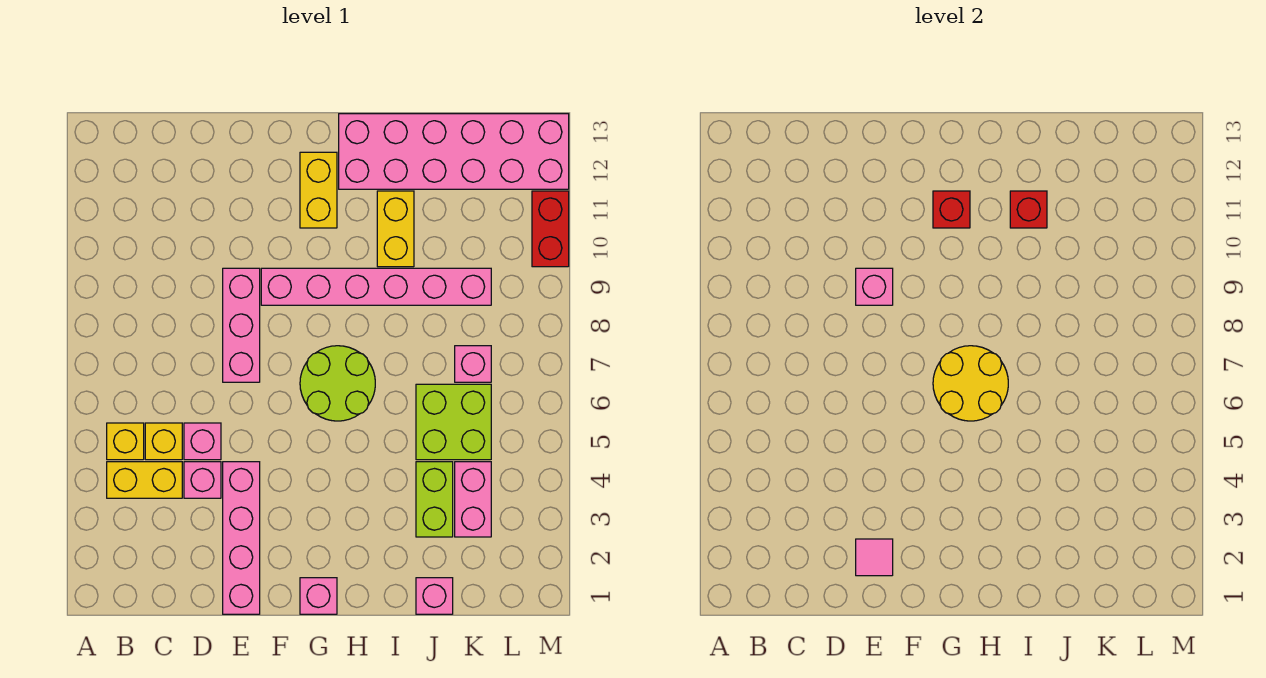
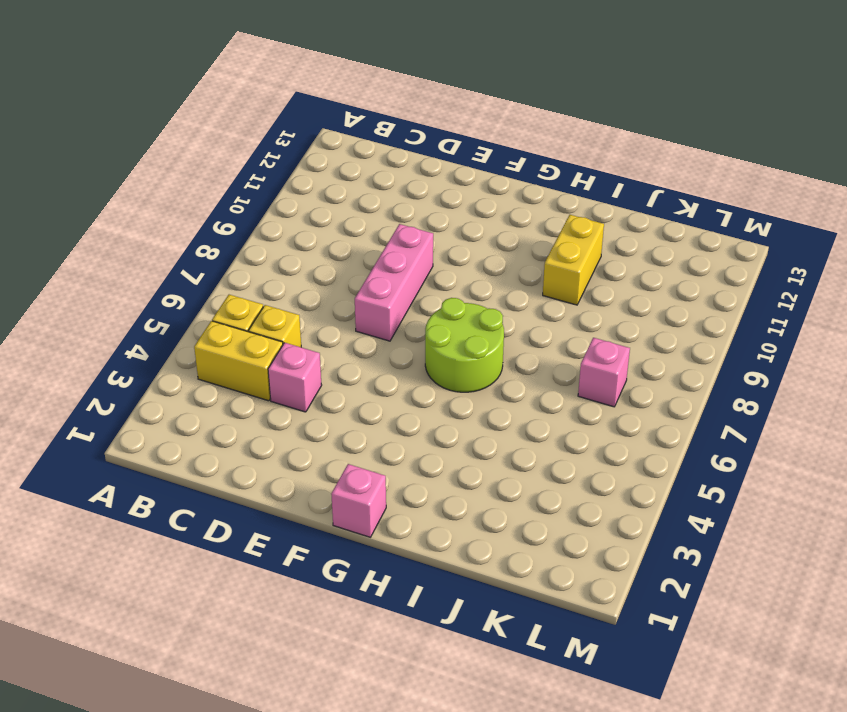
none -> pink 1x1 brick [184,423,221,460]
none -> pink 1x4 brick [223,462,260,614]
none -> pink 1x6 brick [261,268,491,305]

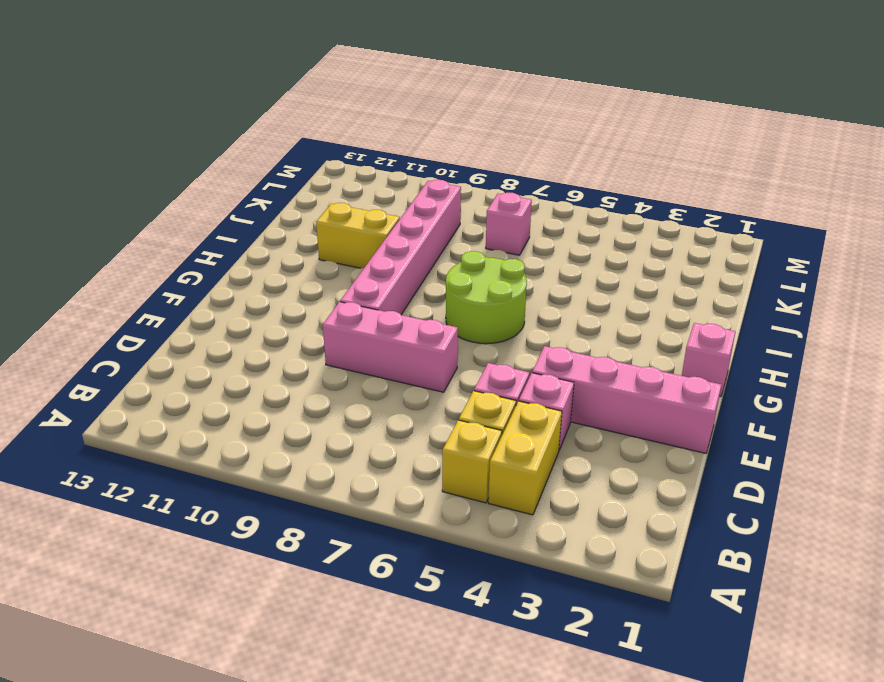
none -> yellow 1x2 brick [300,152,337,228]
none -> pink 2x6 brick [339,114,569,189]
none -> pink 1x1 brick [416,578,453,614]

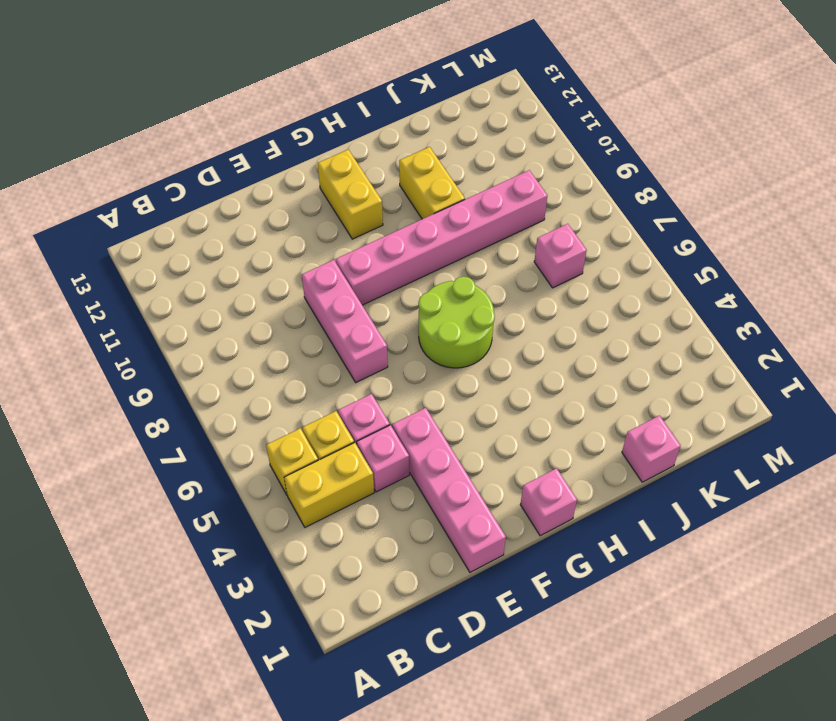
none -> pink 2x6 brick [339,114,569,189]
none -> lime 1x2 brick [416,462,453,537]
none -> lime 2x2 brick [416,384,491,460]

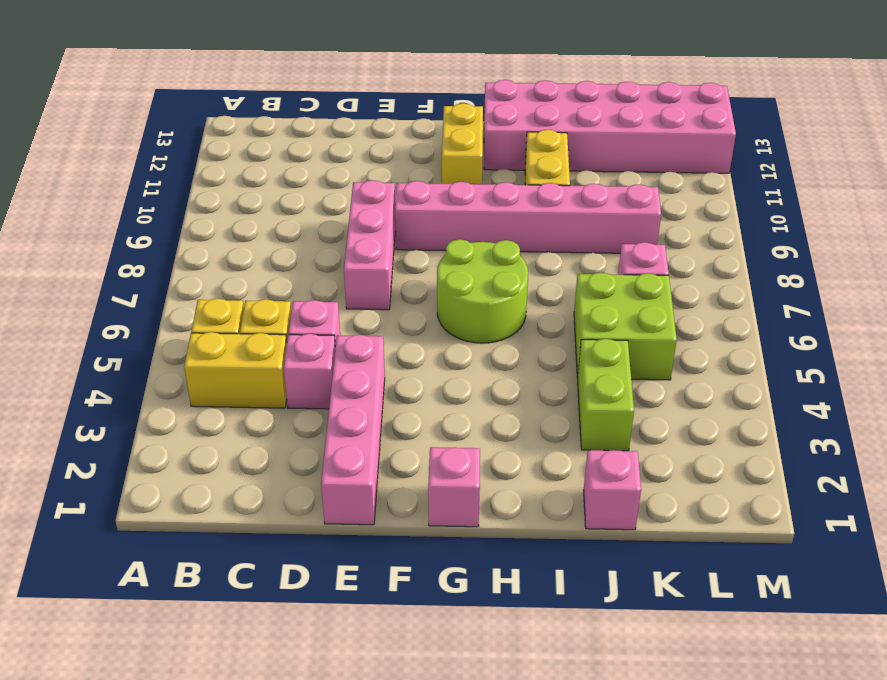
none -> pink 1x2 brick [455,462,491,537]
none -> red 1x2 brick [532,191,569,267]
none -> pink 1x1 tile [856,539,893,576]

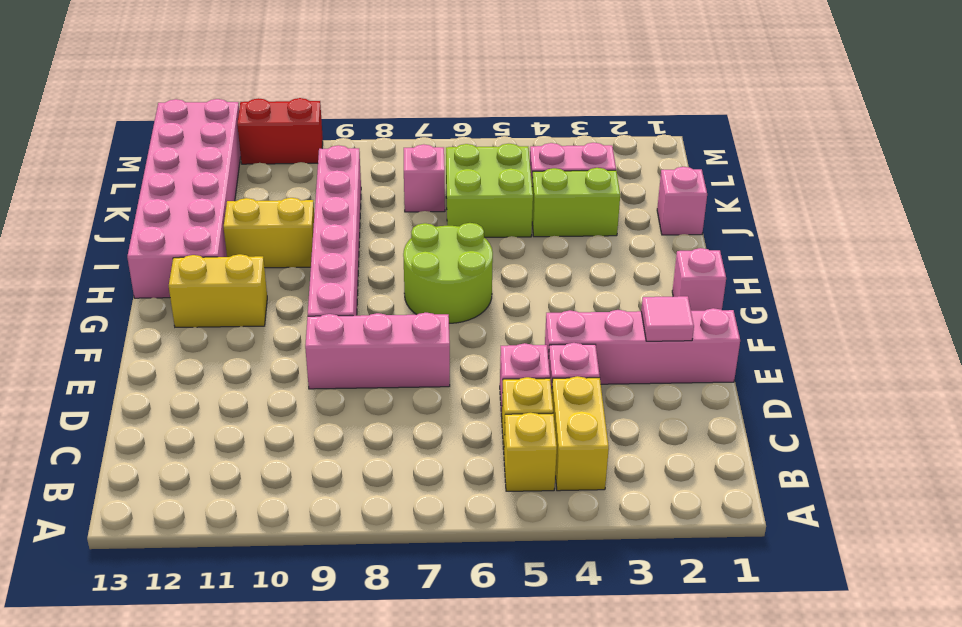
none -> pink 1x1 brick [856,268,893,305]
none -> yellow 2x2 round brick [933,346,1008,421]
none -> red 1x1 brick [933,191,970,228]

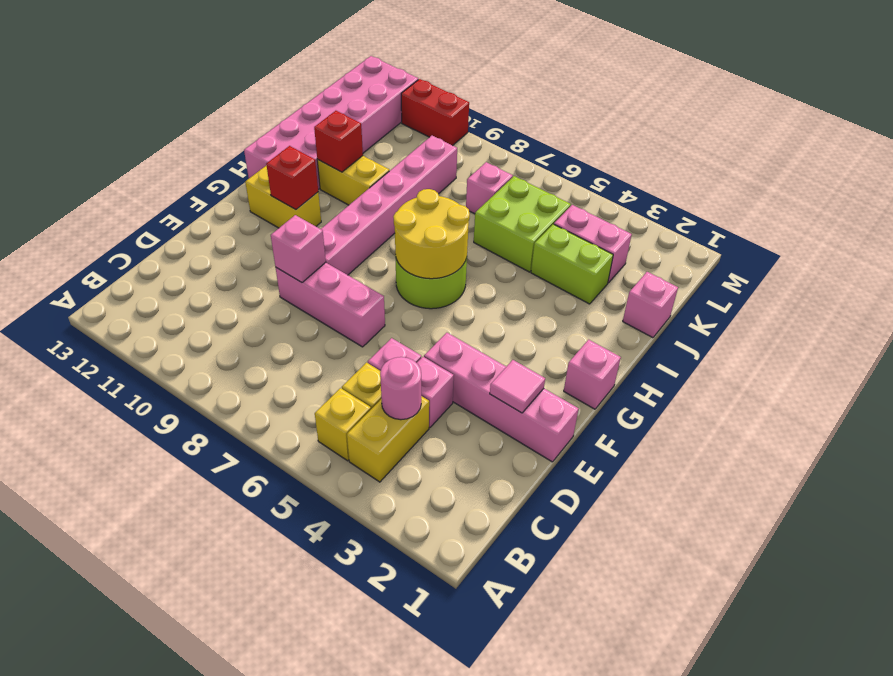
pink 1x1 round brick [380,357,421,420] -> none

